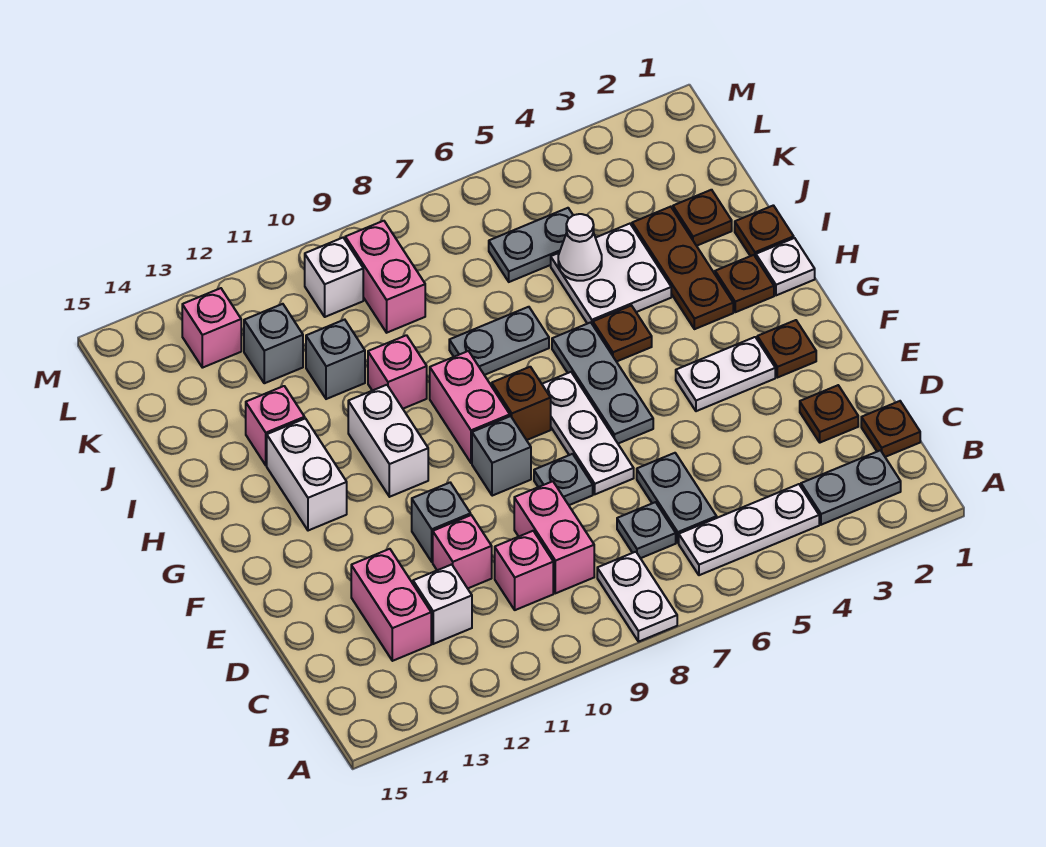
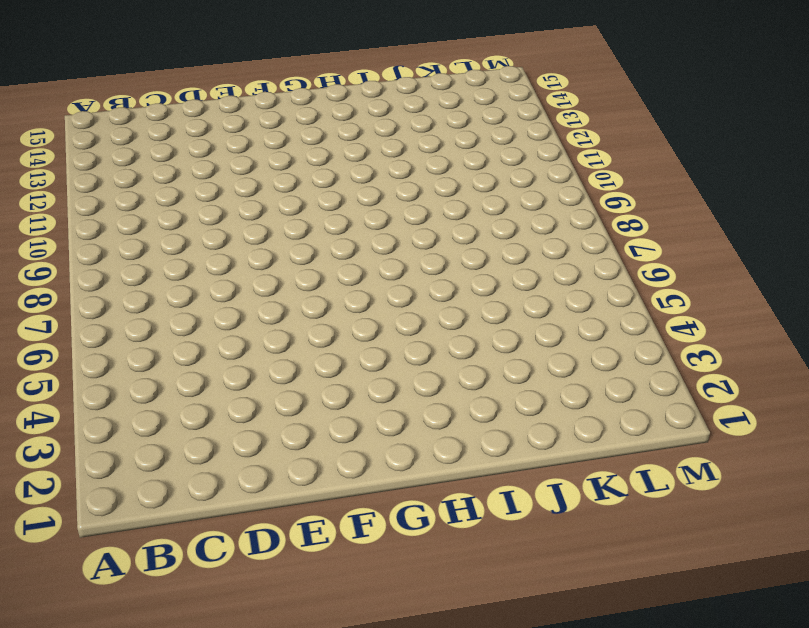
none -> white 1x2 plate [597,552,677,642]
none -> grey 1x2 plate [801,450,901,525]
none -> white 1x3 plate [679,484,819,575]
none -> brown 1x1 plate [861,401,920,457]

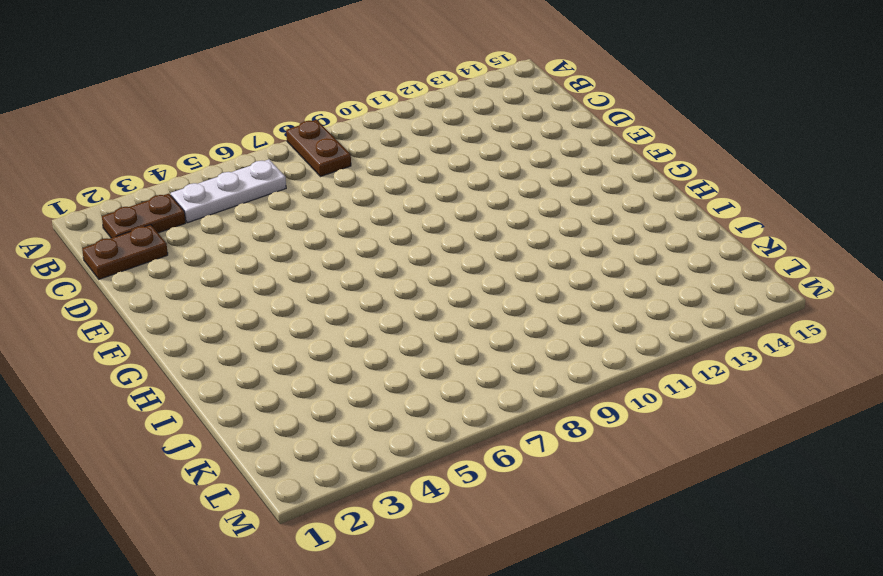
brown 1x2 plate [286,120,351,177] -> white 1x2 plate [597,552,677,642]
brown 1x2 plate [102,194,186,238] -> grey 1x2 plate [801,450,901,525]
brown 1x2 plate [82,225,168,279] -> brown 1x1 plate [861,401,920,457]
none -> grey 1x2 plate [637,453,717,543]
none -> grey 1x1 plate [617,502,676,558]
none -> pink 1x2 brick [514,481,594,593]
none -> pink 1x1 brick [495,531,553,610]

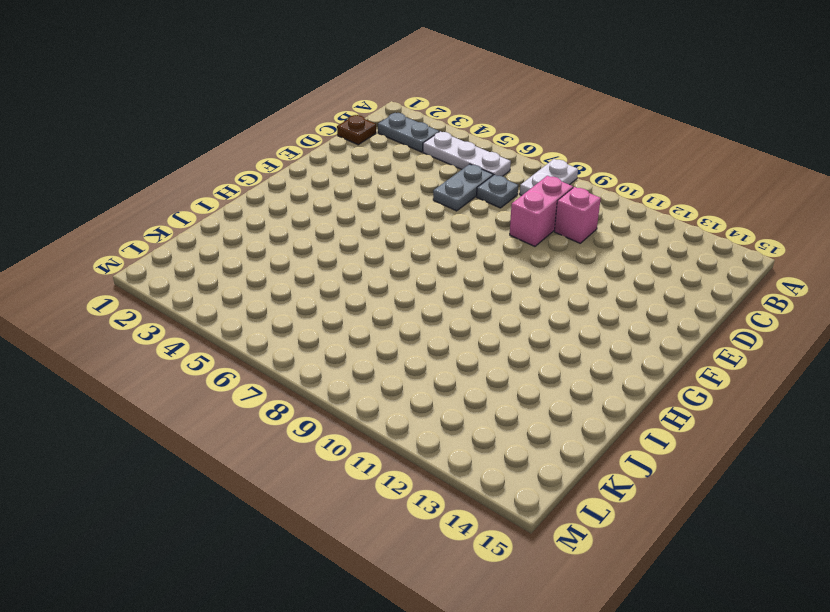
none -> white 1x1 brick [413,564,472,644]
none -> pink 1x2 brick [351,549,431,661]
none -> brown 1x1 plate [800,385,858,443]
none -> pink 1x1 brick [433,515,492,588]

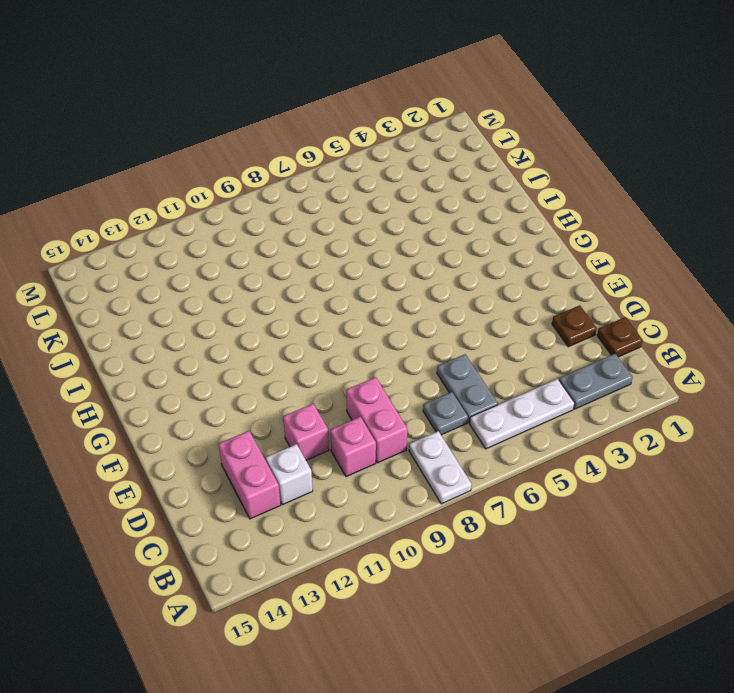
none -> white 1x3 plate [542,372,634,494]
none -> grey 1x1 plate [534,454,593,505]
none -> grey 1x1 brick [412,483,471,562]
none -> brown 1x1 plate [757,320,816,378]

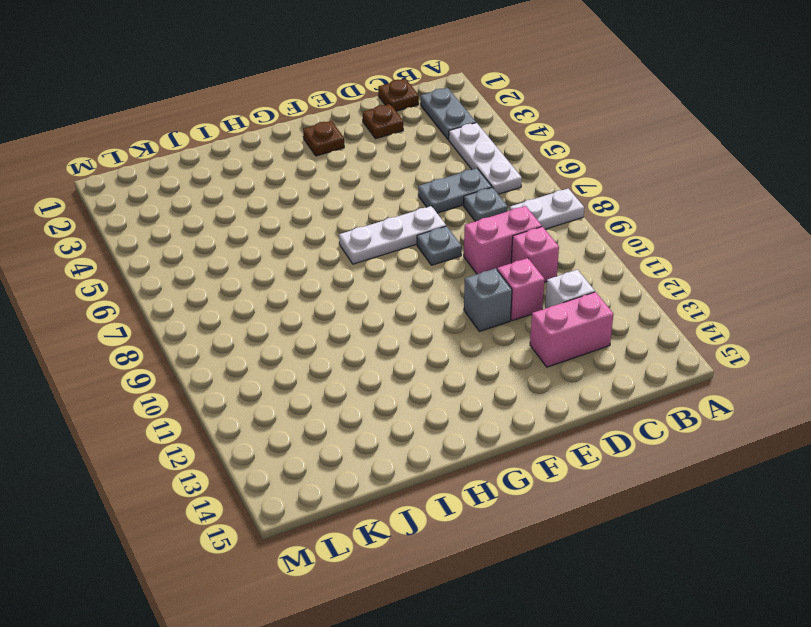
none -> white 1x2 plate [676,337,775,411]
none -> grey 1x3 plate [552,322,653,443]
none -> grey 1x1 brick [472,416,531,496]
none -> brown 1x1 brick [492,367,551,440]

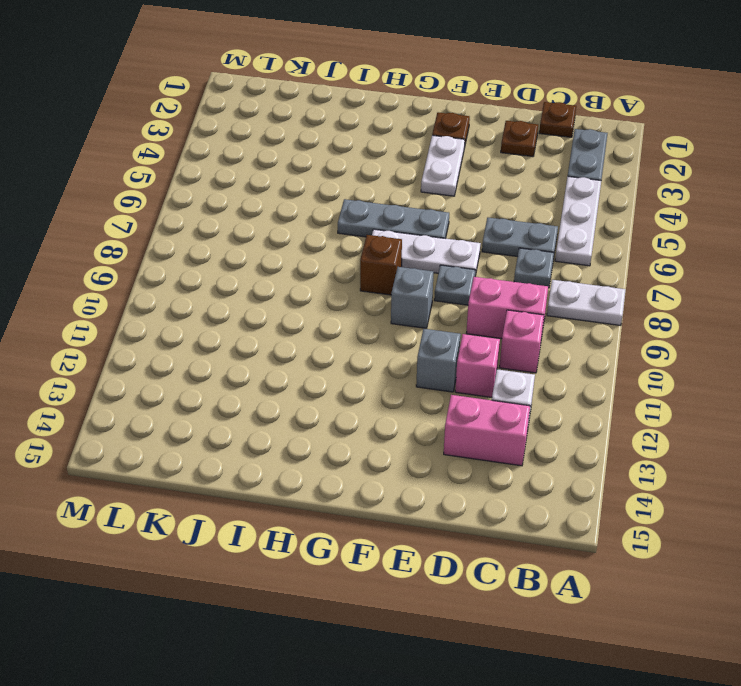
none -> pink 1x2 brick [430,351,510,463]
none -> white 1x2 brick [348,385,428,497]
none -> white 1x2 brick [267,418,347,531]
none -> white 1x1 plate [756,238,815,295]

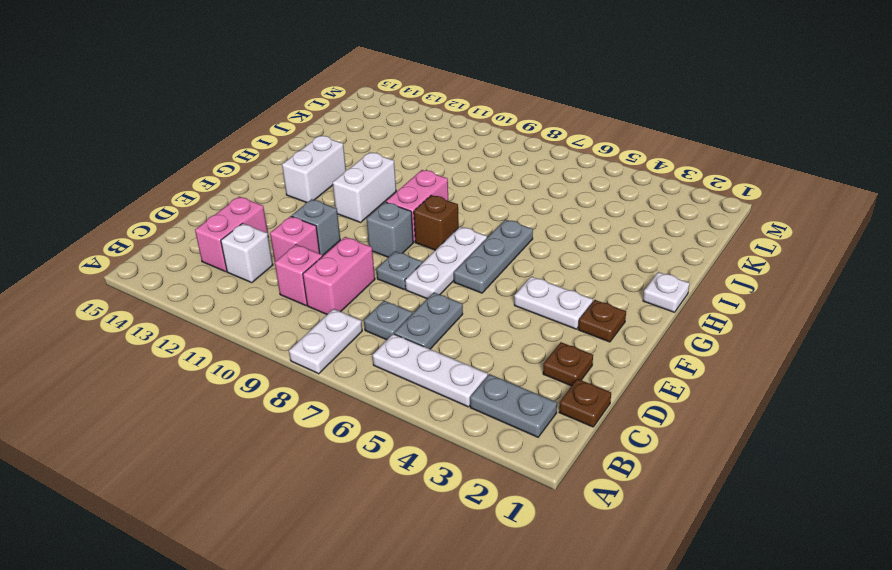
none -> brown 1x1 plate [715,255,774,312]
none -> brown 1x3 plate [632,207,733,329]
none -> brown 1x1 plate [593,306,652,362]
none -> brown 1x1 plate [735,205,794,257]

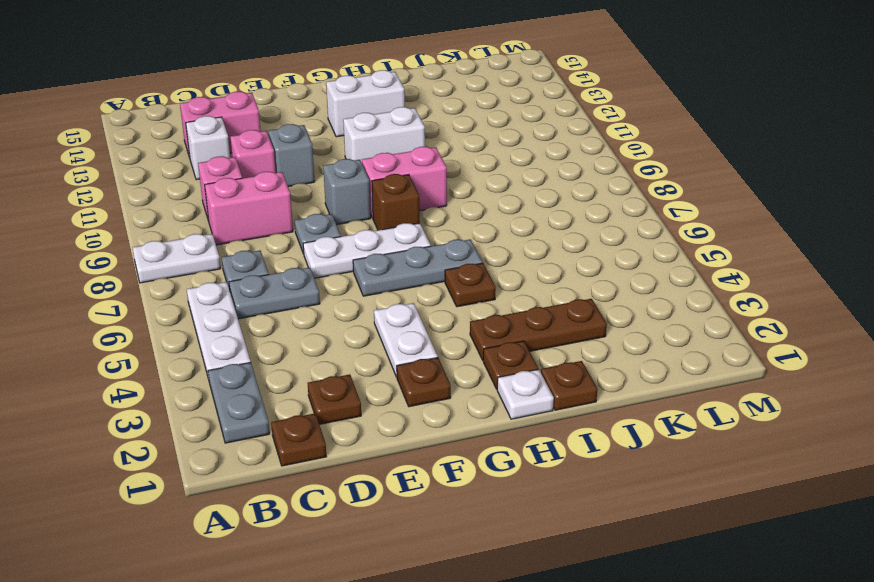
none -> white 2x2 plate [551,224,671,325]
none -> grey 1x2 plate [449,307,549,375]
none -> pink 1x1 brick [368,335,427,409]
none -> pink 1x1 brick [246,386,305,465]

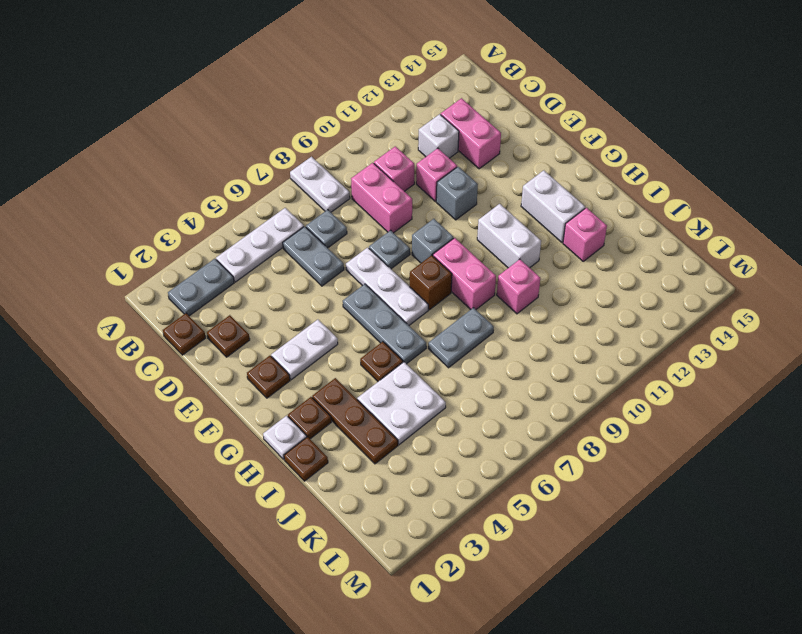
none -> brown 1x1 plate [673,190,732,246]
none -> grey 1x1 brick [306,320,365,399]
none -> grey 1x2 plate [489,208,573,282]
none -> pink 1x2 brick [345,221,425,333]

